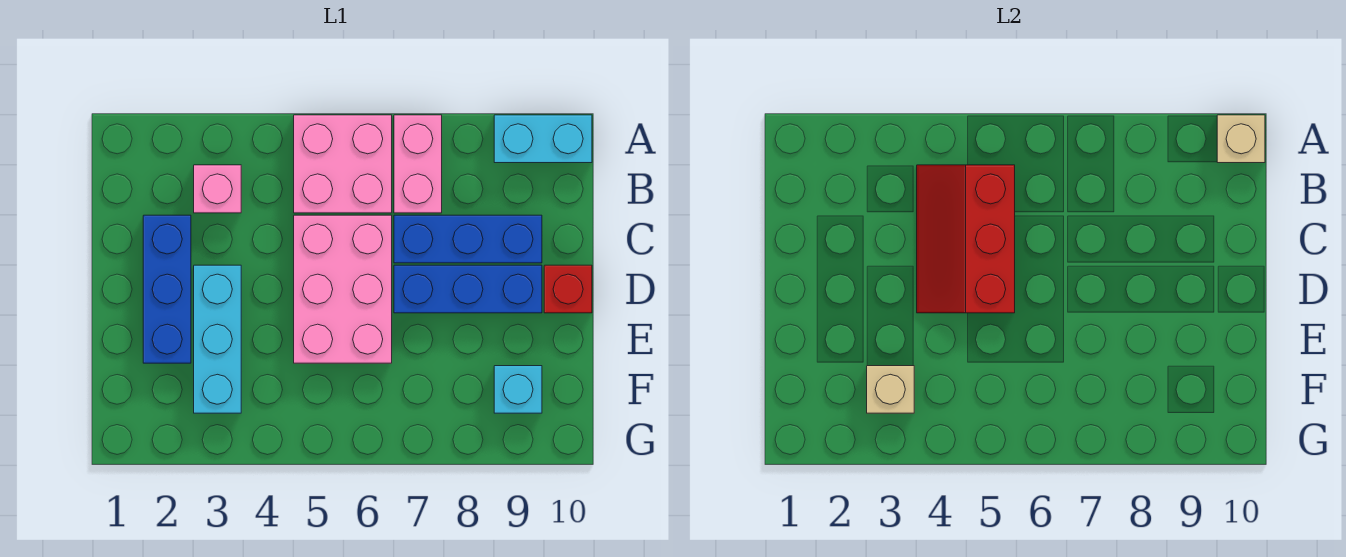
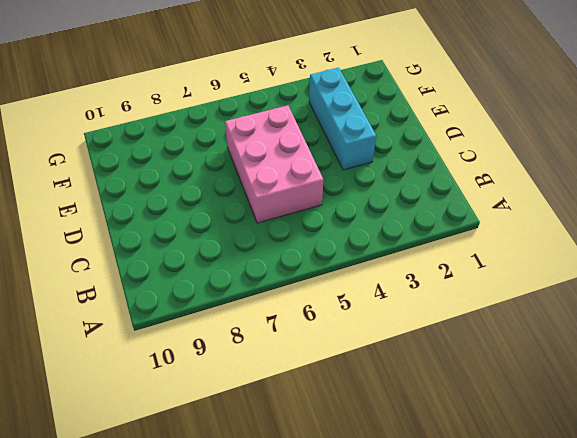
none -> pink 2x2 brick [294,115,392,213]
none -> pink 1x2 brick [394,115,442,213]
none -> cyan 1x2 brick [494,115,592,163]

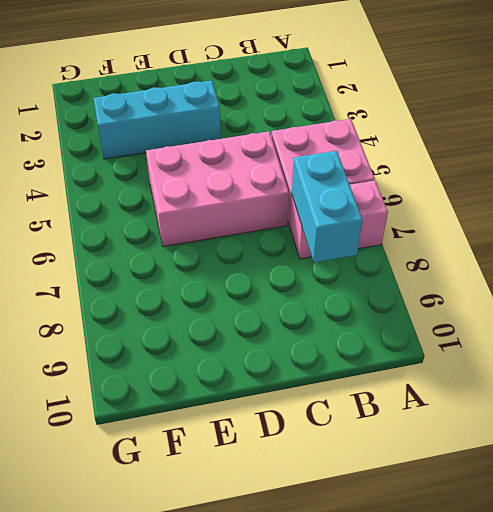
cyan 1x2 brick [292,151,363,262] -> cyan 1x2 brick moved to [494,115,592,163]
none -> pink 1x1 brick [194,165,241,213]
none -> blue 1x3 brick [143,215,191,363]
none -> blue 1x3 brick [394,215,542,263]

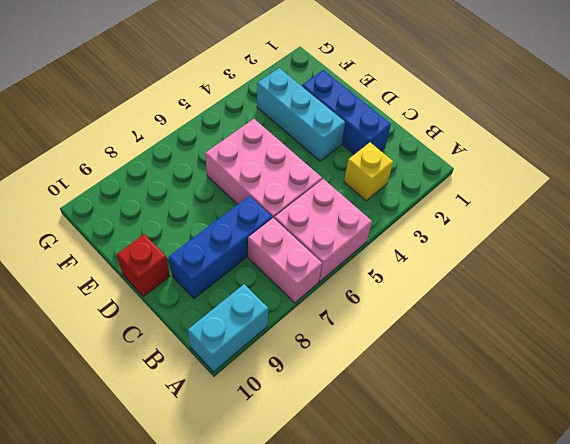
yellow 1x1 brick [344,143,393,201] -> pink 1x1 brick [194,165,241,213]
none -> blue 1x3 brick [394,265,542,313]
none -> cyan 1x1 brick [494,366,542,413]
none -> tan 1x1 brick [1217,115,1265,163]

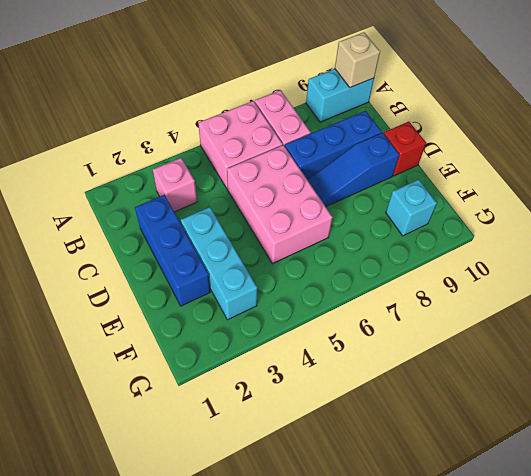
blue 1x3 slope [308,133,399,207] -> blue 1x3 brick [394,265,542,313]
none -> red 2x3 slope [917,165,1015,313]
none -> tan 1x1 brick [867,366,914,413]

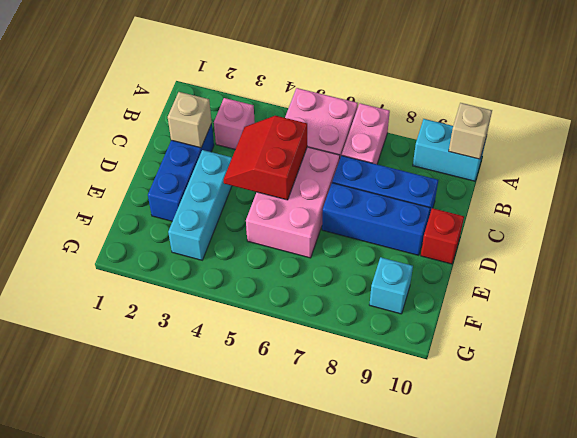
tan 1x1 brick [168,92,212,148] -> tan 1x1 brick moved to [867,366,914,413]
red 2x2 slope [224,116,307,200] -> red 2x3 slope [917,165,1015,313]

